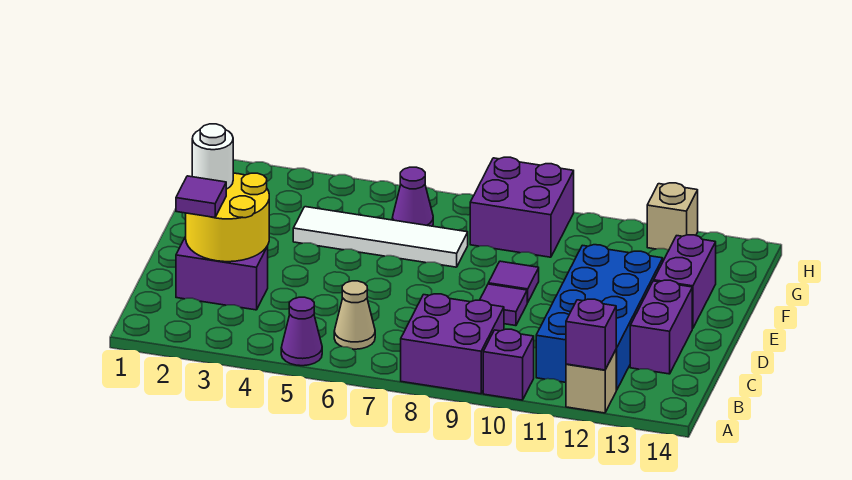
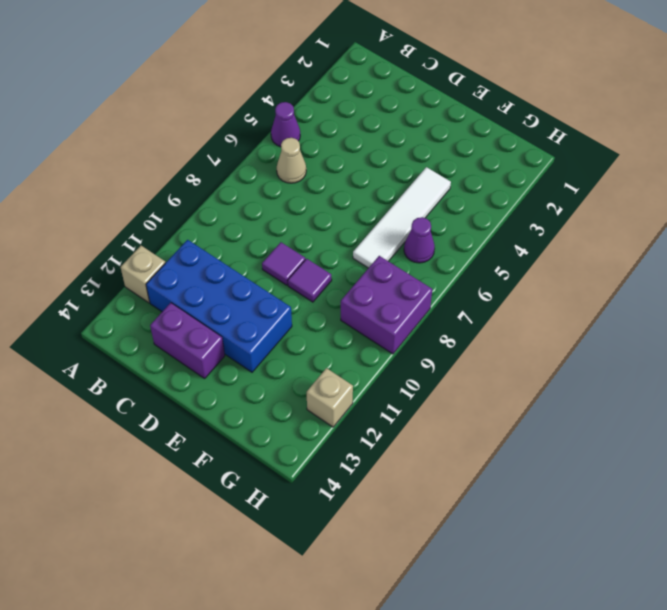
none -> purple 2x2 brick [401,294,504,394]
none -> purple 1x1 brick [483,329,534,400]
none -> purple 1x2 brick [176,237,268,310]

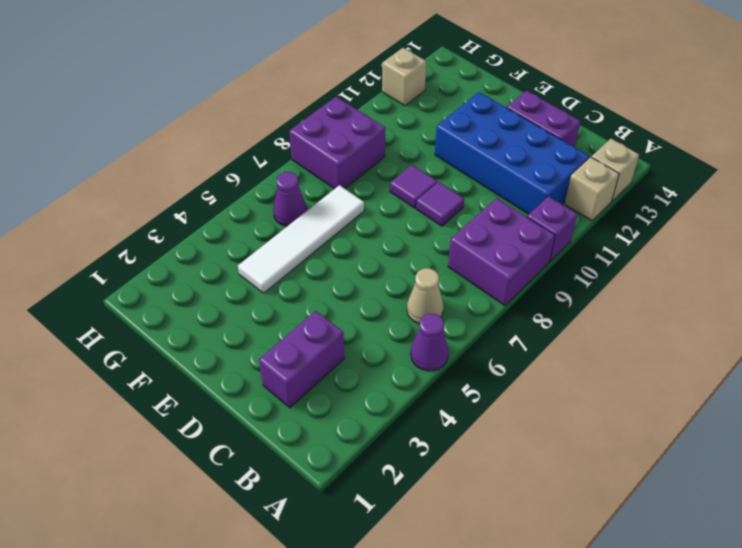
tan 1x1 brick [592,139,639,201] -> none
none -> purple 1x2 brick [654,235,716,328]
none -> purple 1x1 brick [566,299,616,370]
none -> yellow 2x2 round brick [186,173,269,262]

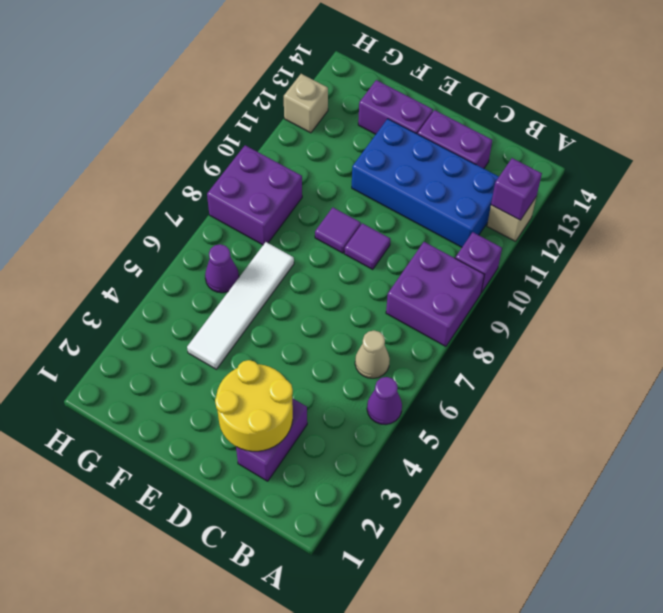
none -> purple 1x1 tile [176,176,226,218]
none -> white 1x1 round brick [192,124,233,189]

